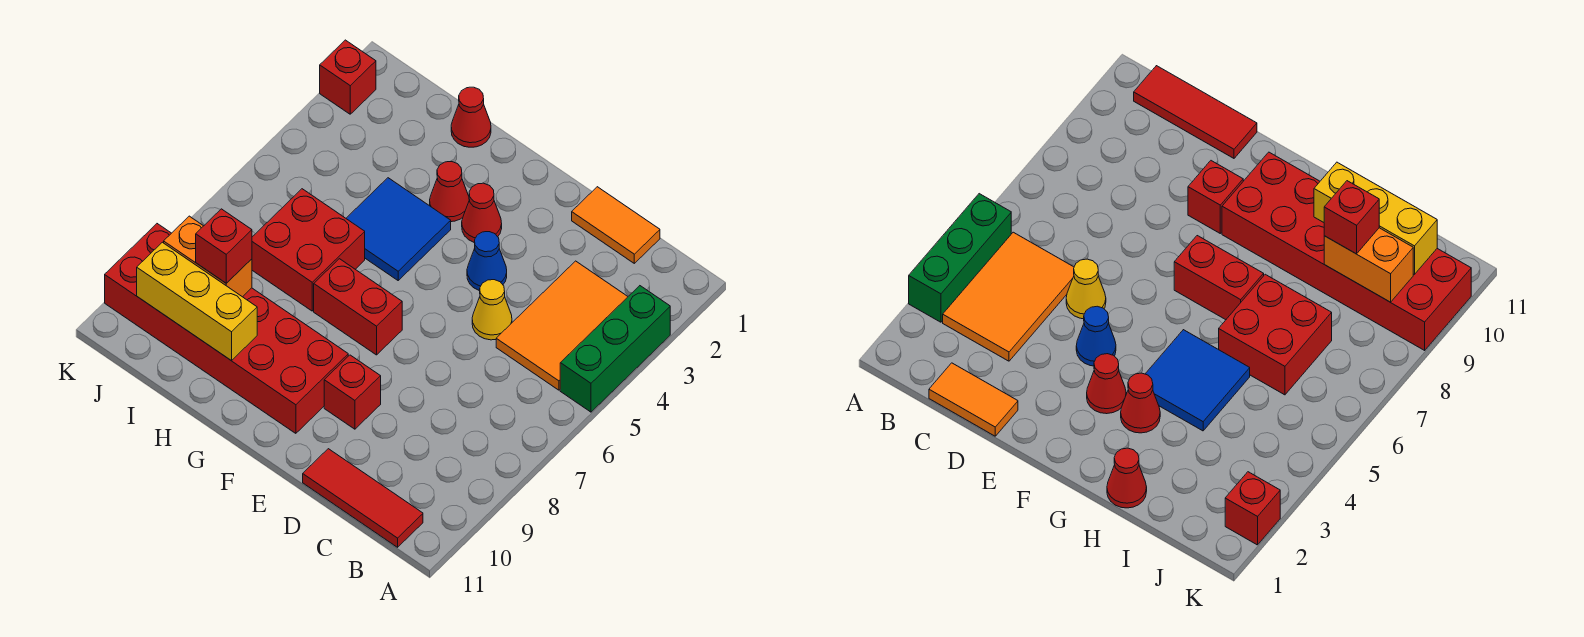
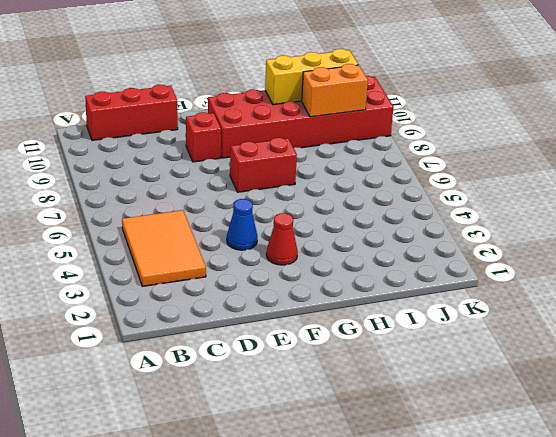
red 1x3 brick [85,85,178,140] -> red 1x3 tile [303,449,423,547]
none -> green 1x3 brick [560,286,670,412]
none -> orange 1x2 tile [572,187,660,263]
none -> yellow 1x1 cone [472,280,512,340]

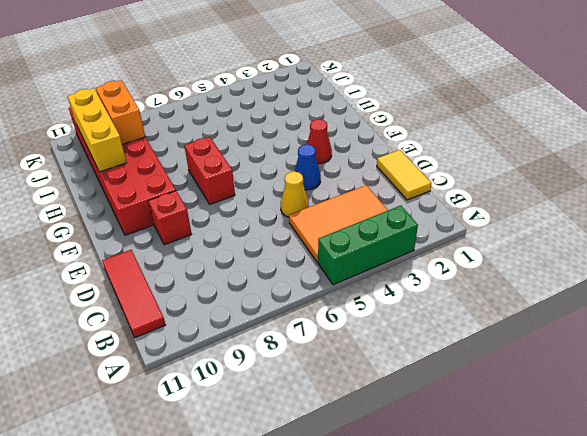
yellow 1x2 tile [377,150,432,200] -> orange 1x2 tile [572,187,660,263]
none -> red 1x1 cone [430,162,469,222]
none -> blue 2x2 tile [346,178,451,280]
none -> red 1x1 cone [451,87,491,147]

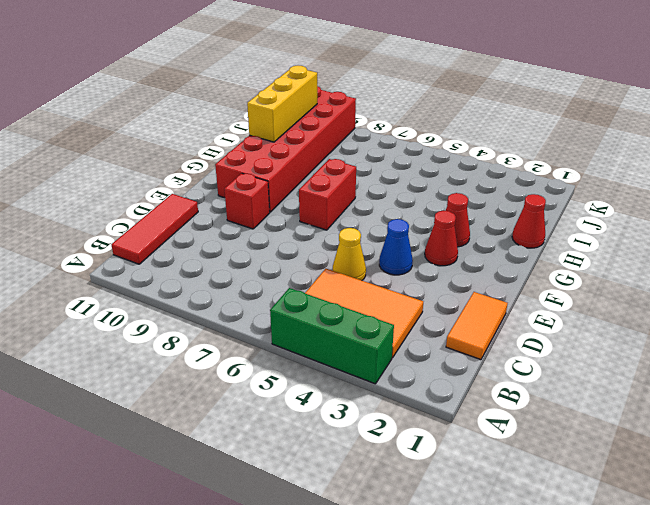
none -> blue 2x2 tile [346,178,451,280]
none -> red 2x2 brick [252,189,365,311]
none -> red 1x1 brick [320,40,376,114]

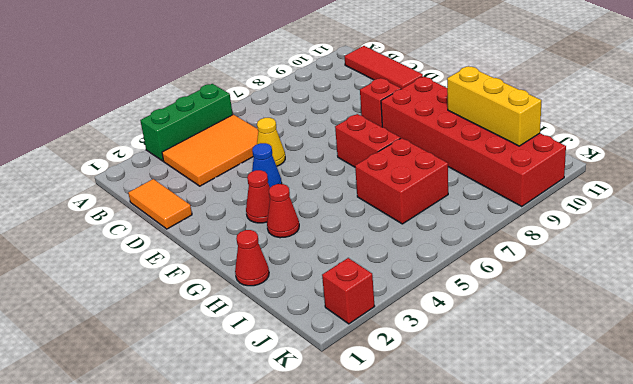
none -> blue 2x2 tile [346,178,451,280]
none -> orange 1x2 brick [164,216,252,297]
none -> red 1x1 brick [196,209,252,283]

